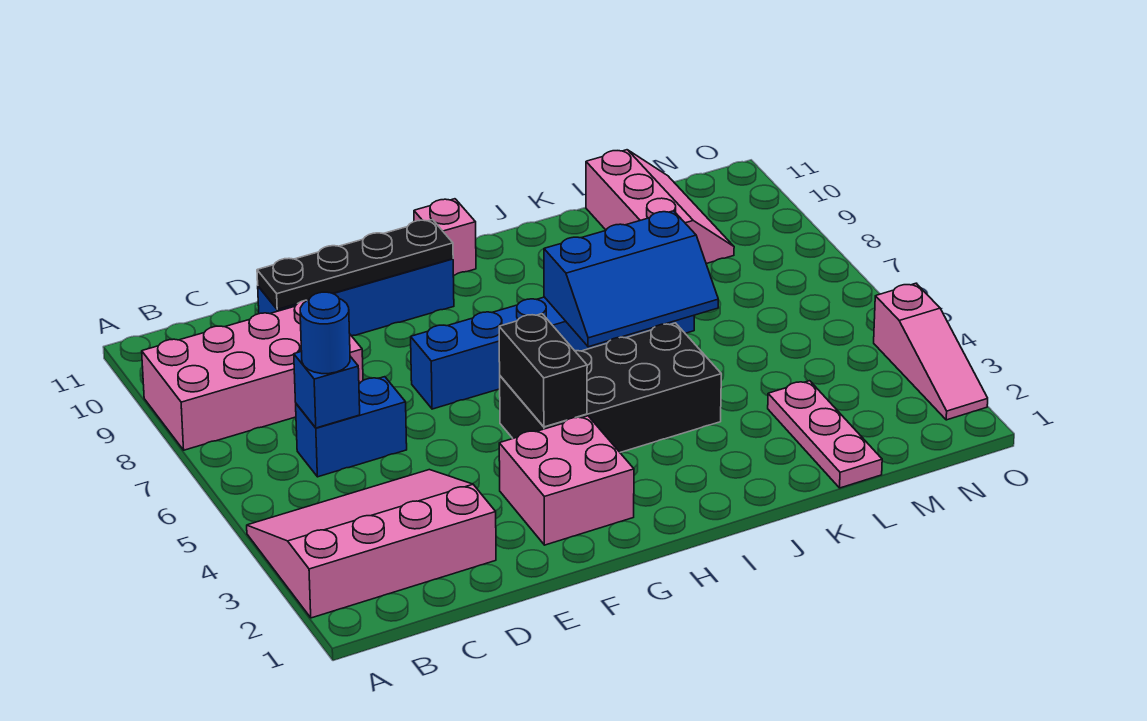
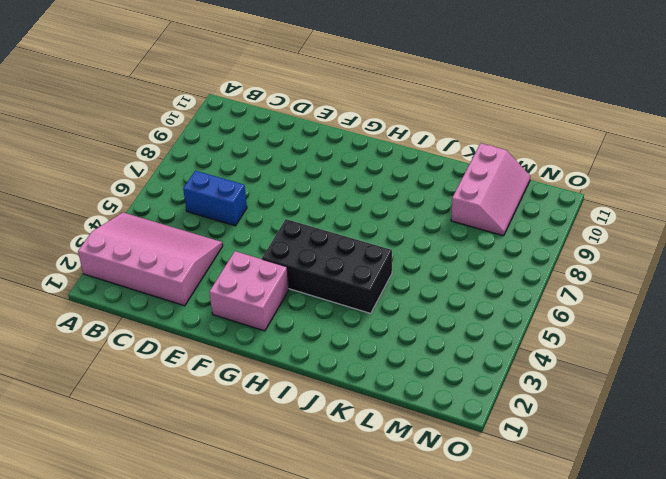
none -> pink 2x4 brick [142,300,363,450]
none -> blue 1x4 brick [258,259,454,336]
none -> blue 1x6 brick [411,297,695,409]

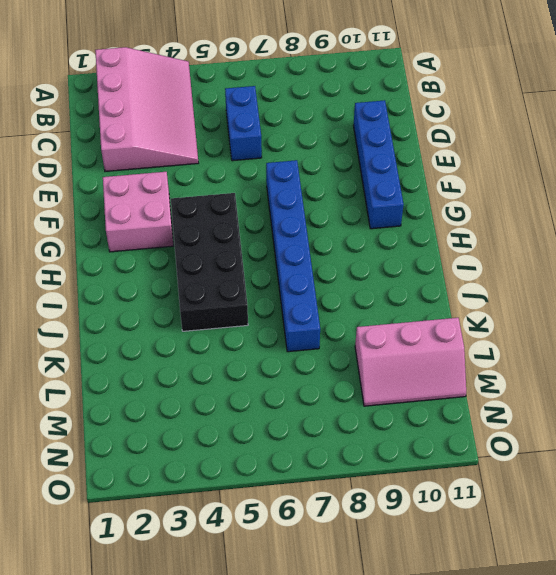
none -> pink 2x4 brick [142,300,363,450]
none -> pink 1x1 brick [414,199,476,276]
none -> pink 1x3 plate [768,381,882,488]

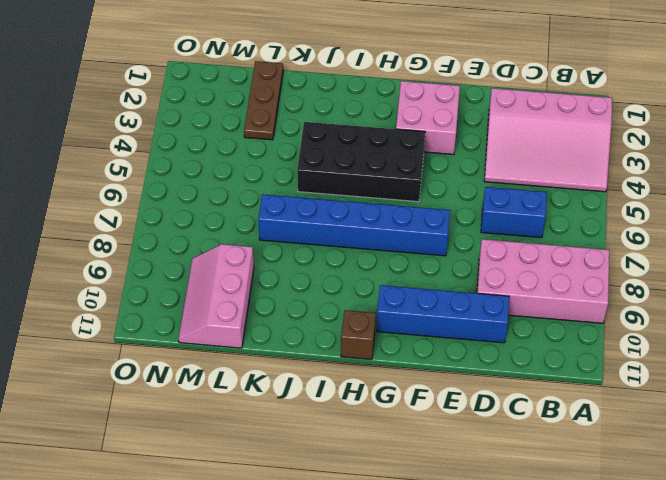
brown 1x1 brick [341,310,376,360] -> pink 1x1 brick [414,199,476,276]
brown 1x3 plate [244,61,283,140] -> pink 1x3 plate [768,381,882,488]
none -> pink 1x3 slope [874,284,988,420]
none -> blue 1x1 brick [294,351,360,428]
none -> black 1x4 plate [257,220,453,309]

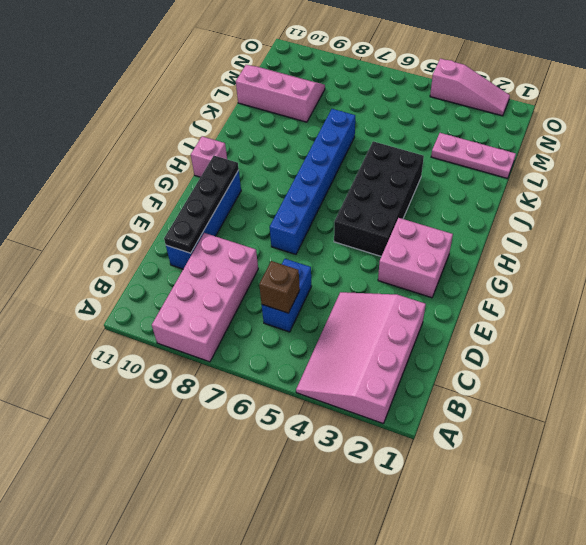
brown 1x1 brick [259,261,300,313] -> blue 1x1 brick [294,351,360,428]
none -> black 1x2 brick [499,314,587,427]
none -> blue 2x3 slope [544,211,718,347]
none -> blue 1x1 round brick [300,292,350,374]

